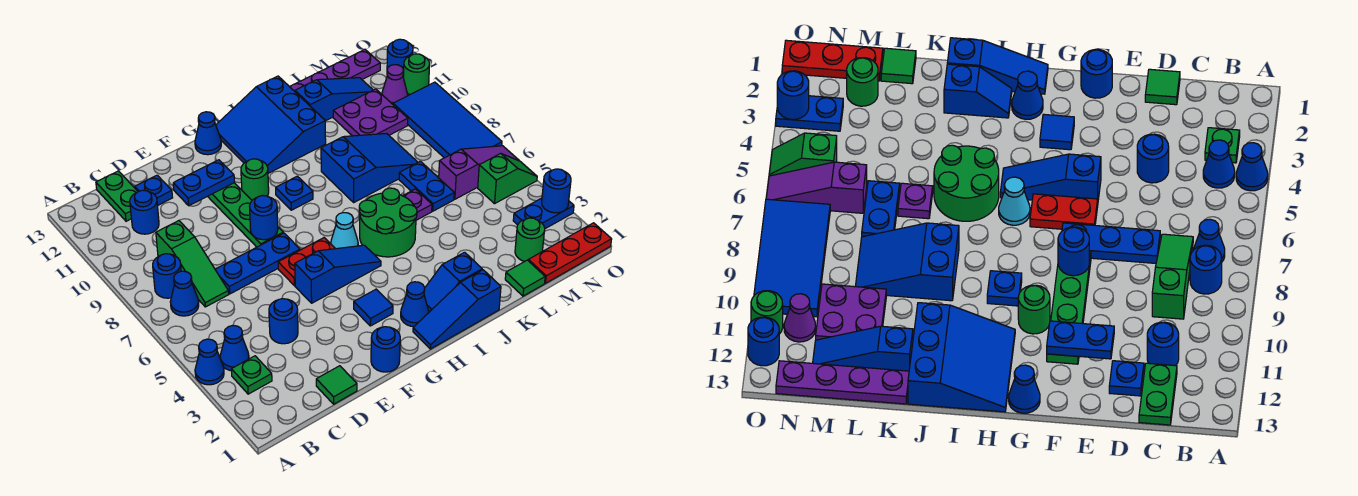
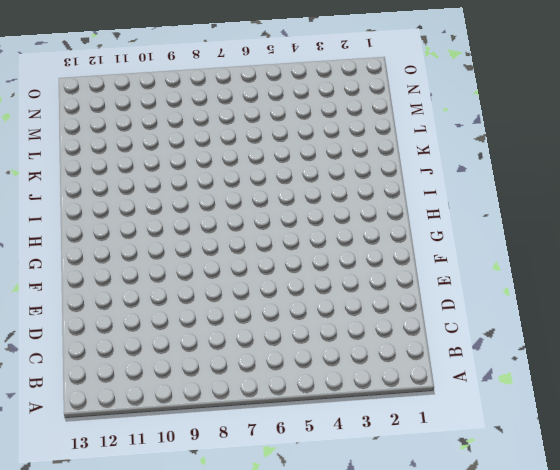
none -> blue 1x1 cone [195,339,224,385]
none -> green 1x1 plate [231,356,272,394]
none -> blue 1x1 cone [220,326,249,371]
none -> blue 1x1 cone [170,271,199,316]

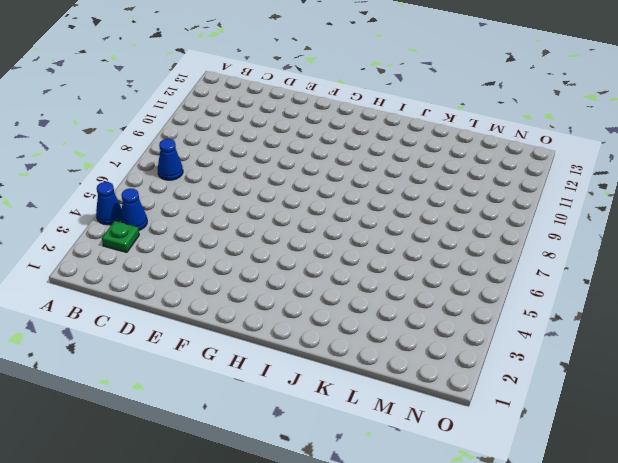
none -> blue 1x1 round brick [153,254,181,298]
none -> green 1x3 slope [156,221,229,307]
none -> blue 1x1 round brick [130,190,159,234]
none -> green 1x2 plate [96,171,138,221]

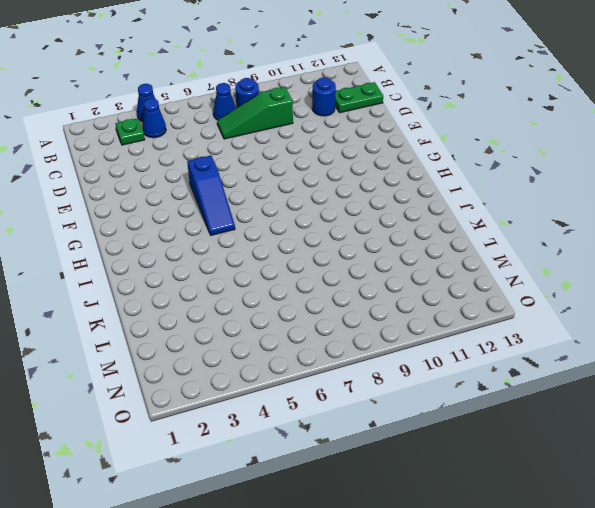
none -> green 1x1 tile [316,366,357,404]
none -> blue 1x1 round brick [269,299,298,344]
none -> blue 1x3 plate [215,233,300,294]
none -> blue 1x1 plate [135,175,173,205]

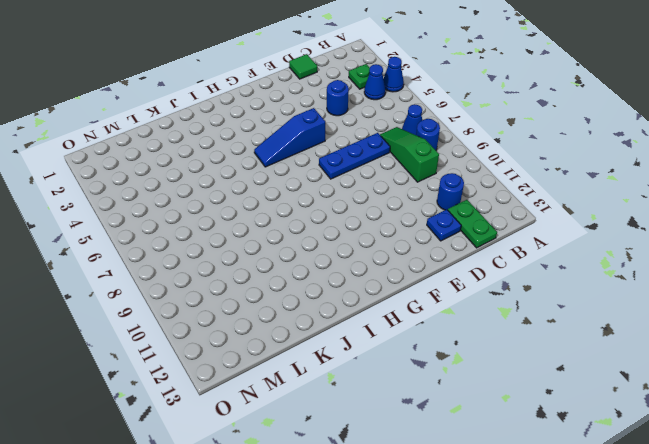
none -> blue 1x1 round brick [371,327,400,372]
none -> red 1x2 plate [278,238,335,286]
none -> green 1x4 plate [208,183,283,247]
none -> blue 1x1 tile [354,289,393,326]

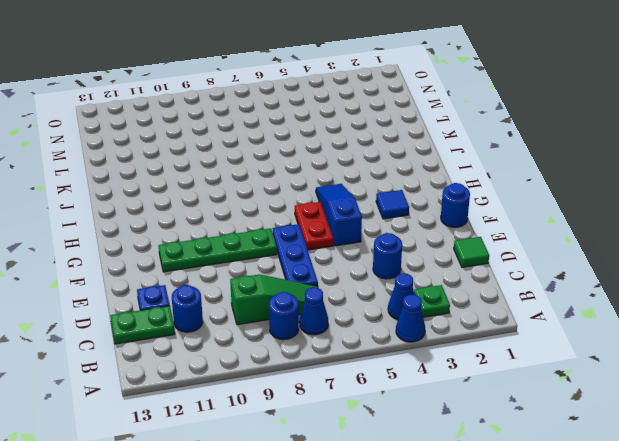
none -> green 1x1 round brick [241,159,269,200]
none -> blue 1x1 cone [195,112,221,155]
none -> blue 1x3 slope [413,270,501,349]
none -> blue 1x1 cone [401,282,429,327]

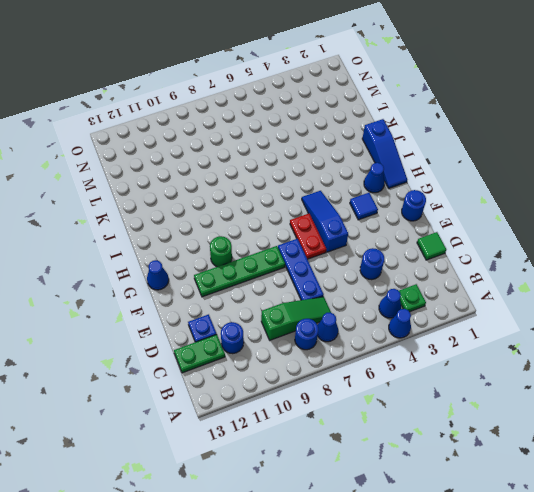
none -> cyan 1x1 cone [331,213,358,249]
none -> blue 1x1 plate [276,176,313,210]
none -> blue 3x3 slope [216,76,326,173]
none -> blue 1x2 slope [424,252,482,312]

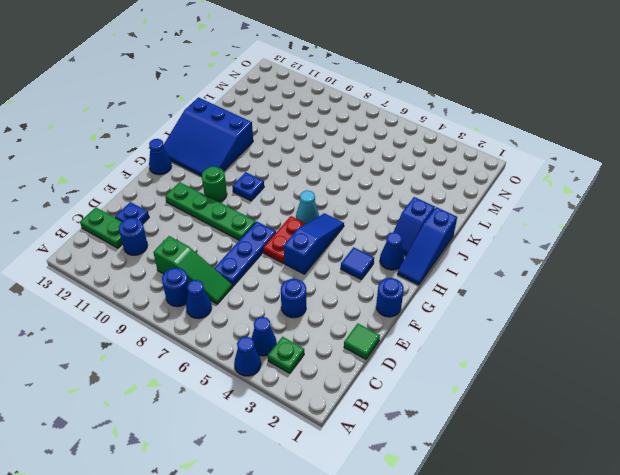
none -> green 2x2 round brick [359,188,417,257]
none -> blue 2x3 slope [321,134,418,202]
none -> purple 1x1 plate [403,189,432,220]
none -> blue 1x3 slope [295,78,373,121]

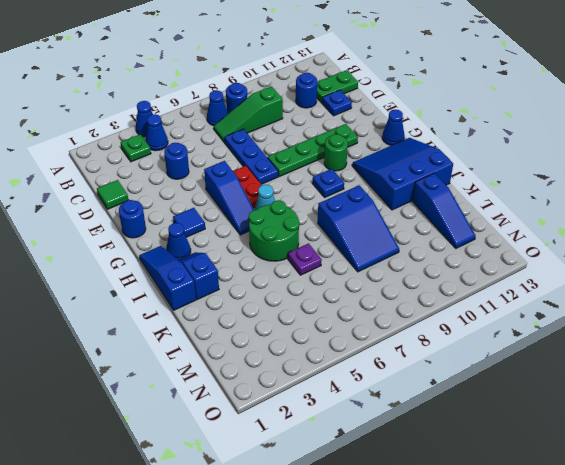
none -> purple 1x4 plate [290,50,380,91]
none -> green 1x1 tile [505,260,545,296]
none -> blue 1x2 plate [399,161,454,211]
none -> purple 2x2 plate [333,89,408,136]

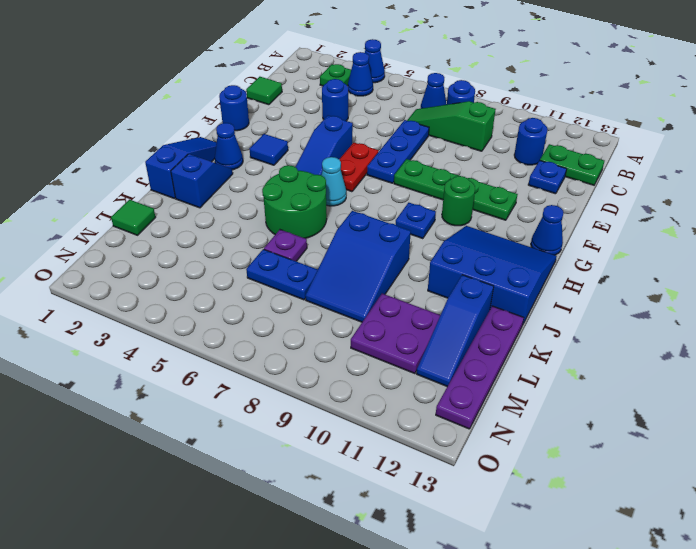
none -> red 1x3 plate [528,223,612,283]
none -> green 1x1 round brick [515,218,545,261]
none -> purple 1x3 slope [439,146,519,199]
none -> blue 1x2 plate [513,198,574,229]

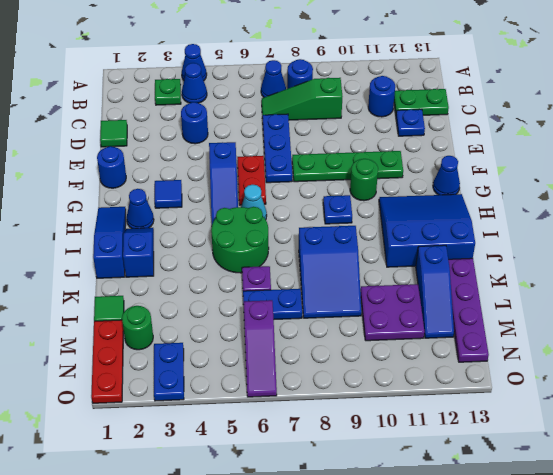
none -> green 1x2 slope [478,153,537,204]
none -> blue 2x4 tile [393,82,502,158]
none -> purple 1x1 cone [382,65,408,104]
none -> green 1x1 round brick [403,54,430,95]

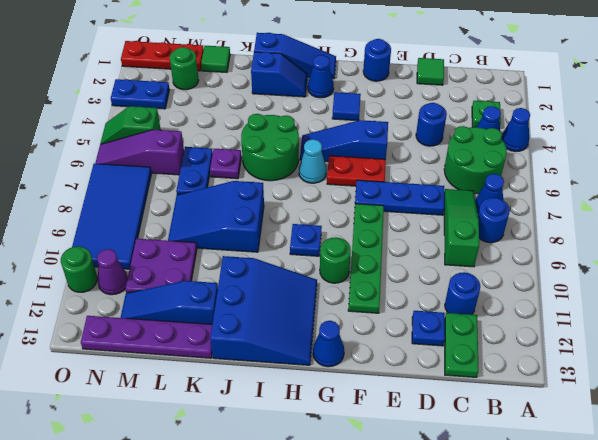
green 2x2 round brick [444,126,507,194] -> none
none -> blue 1x1 round brick [387,39,413,76]
none -> blue 1x2 plate [173,160,234,205]
none -> blue 1x1 round brick [250,196,278,240]
none -> blue 1x1 round brick [542,169,571,213]

